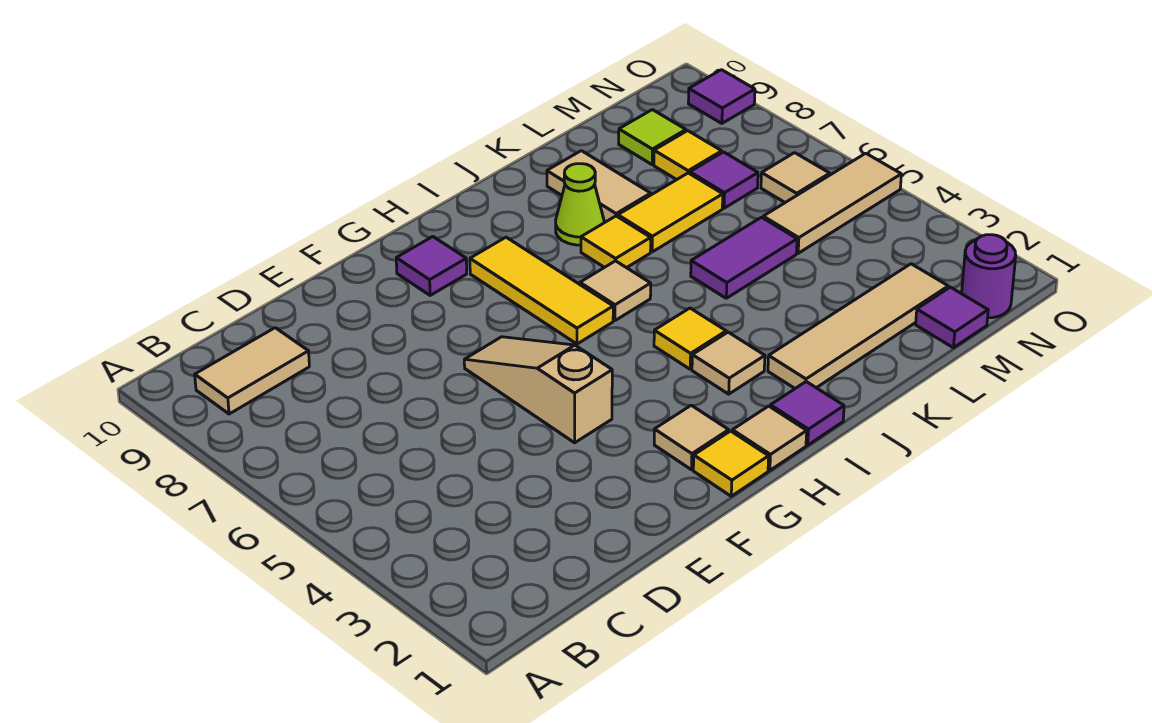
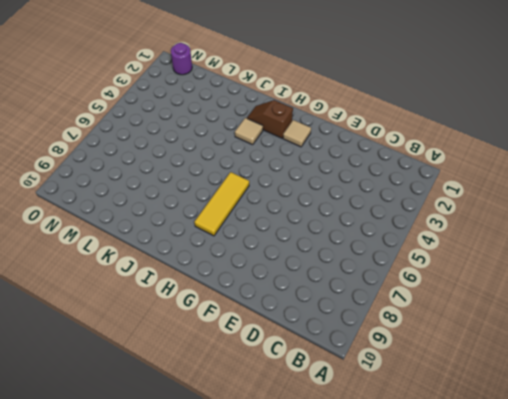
brown 1x2 slope [247,100,293,138] -> none
none -> tan 1x2 tile [195,328,309,414]
none -> tan 1x3 slope [464,337,612,443]
none -> yellow 1x1 tile [693,431,769,496]

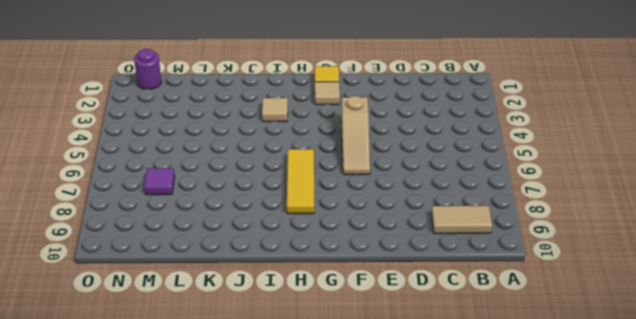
none -> purple 1x1 tile [396,237,467,295]
none -> tan 1x1 tile [732,406,807,470]
none -> purple 1x1 tile [770,382,844,445]

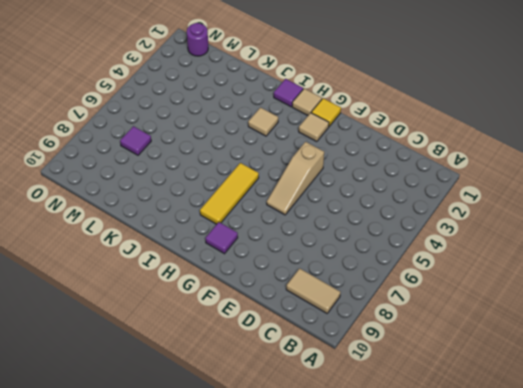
none -> yellow 1x1 tile [654,308,726,369]
none -> tan 1x1 tile [580,261,651,321]
none -> tan 1x4 tile [768,264,948,388]

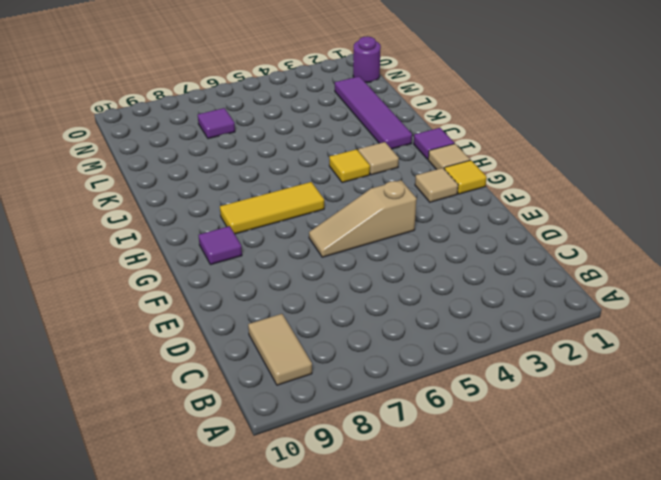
purple 1x4 tile [335,76,412,149] -> tan 1x4 tile [768,264,948,388]
none -> tan 1x1 tile [580,261,651,321]
none -> yellow 1x1 tile [581,216,651,268]
none -> lime 1x1 cone [556,164,604,245]

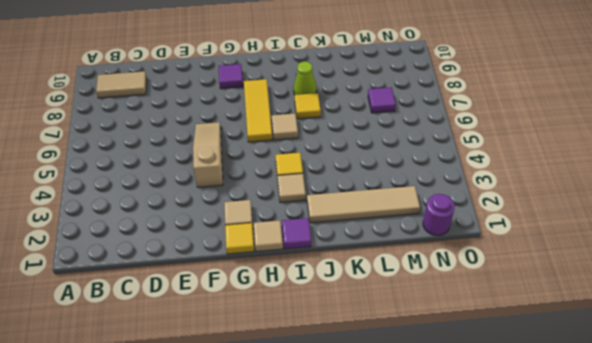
none -> purple 1x2 tile [691,217,797,298]
none -> yellow 1x2 tile [618,173,723,252]
none -> tan 1x2 tile [547,151,651,222]

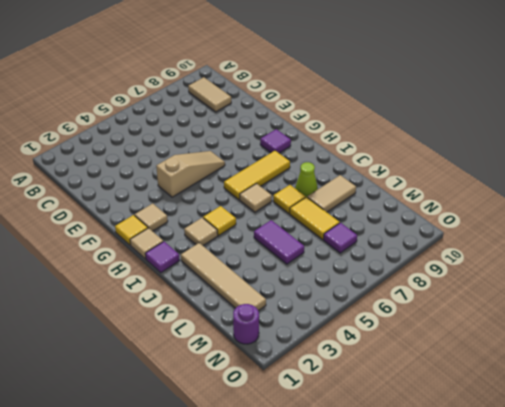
none -> purple 1x1 tile [916,287,988,348]
none -> tan 1x3 tile [763,153,901,253]
none -> yellow 1x1 tile [654,131,722,180]

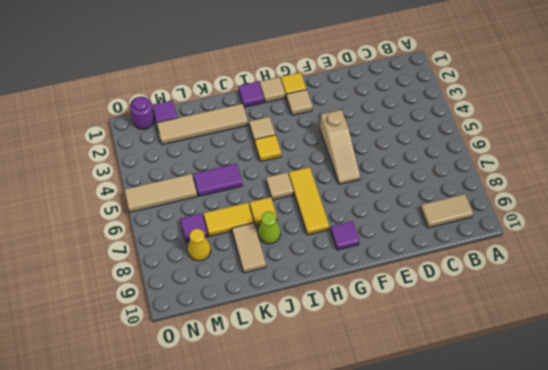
yellow 1x1 cone [188,229,211,261] -> yellow 1x1 tile [654,131,722,180]
none -> lime 1x1 tile [619,110,686,164]
none -> tan 1x1 tile [761,153,830,202]
none -> purple 1x1 tile [688,70,755,123]

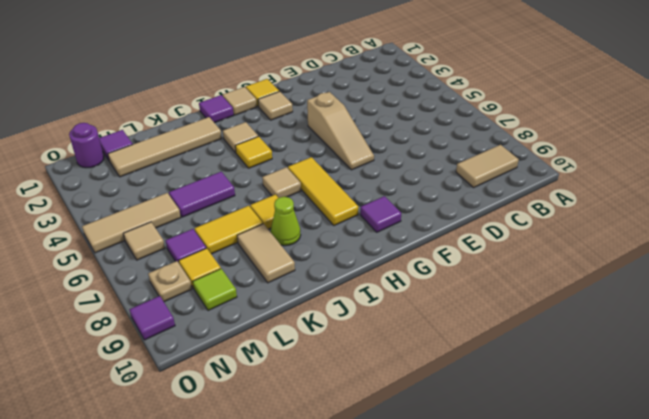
tan 1x1 plate [148,261,192,302] -> none

